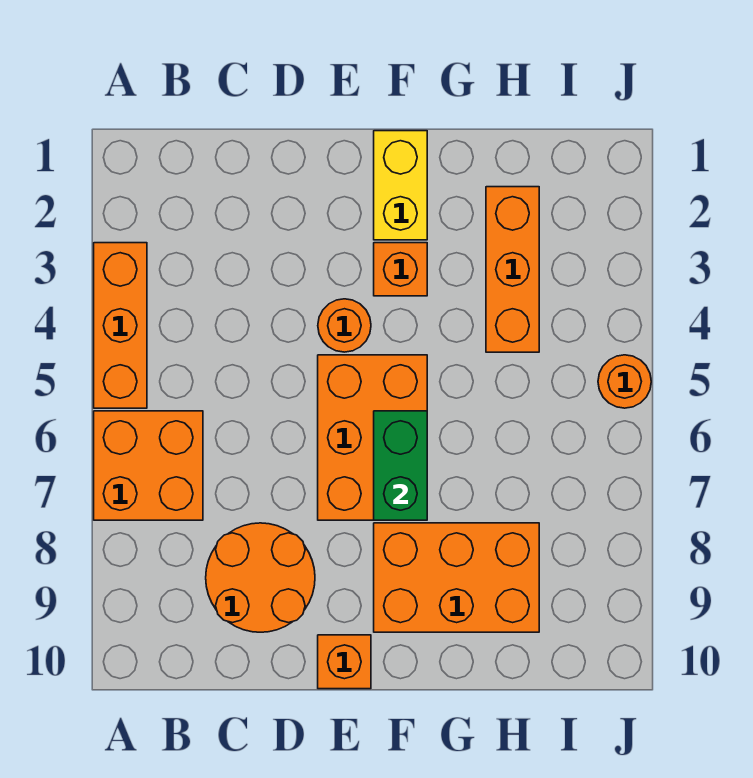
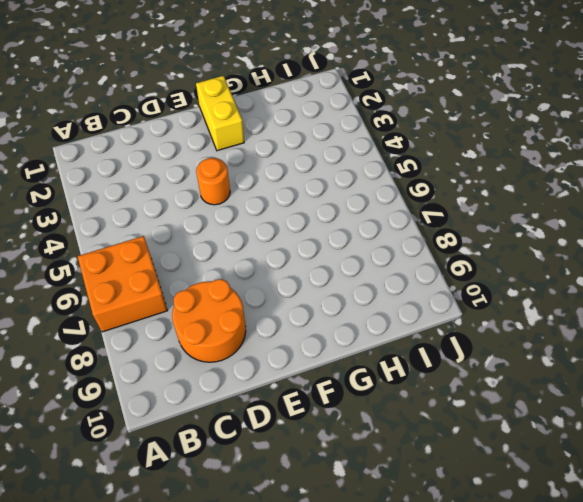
none -> orange 1x3 brick [94,243,147,408]
none -> orange 2x3 brick [318,355,427,520]
none -> orange 1x1 brick [318,635,371,689]

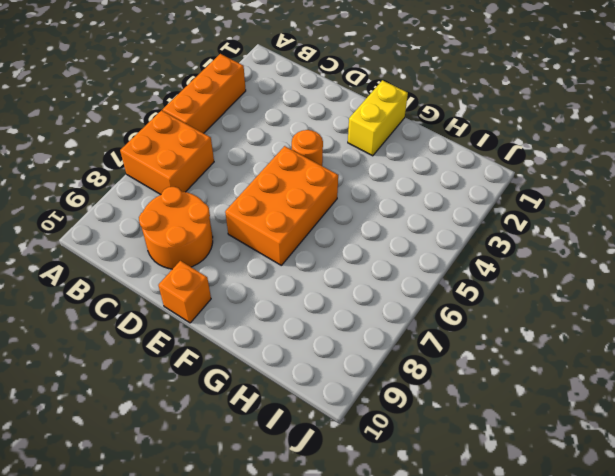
none -> orange 1x1 brick [374,243,427,296]
none -> orange 2x3 brick [374,523,539,632]
none -> orange 1x3 brick [486,187,539,352]

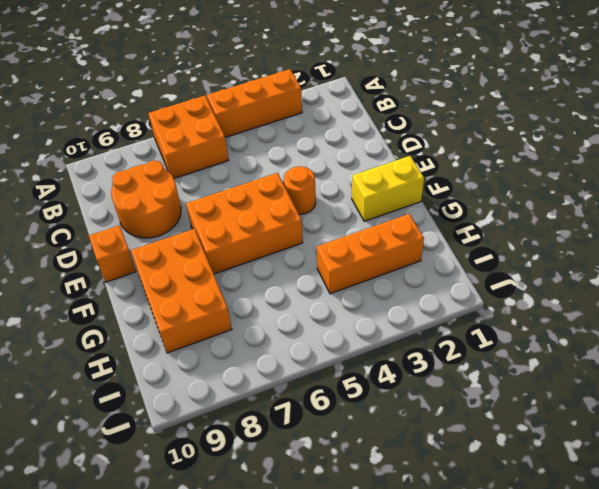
none -> orange 1x1 brick [374,243,427,296]
none -> orange 1x1 round brick [598,355,651,408]
none -> green 1x2 brick [374,411,427,520]

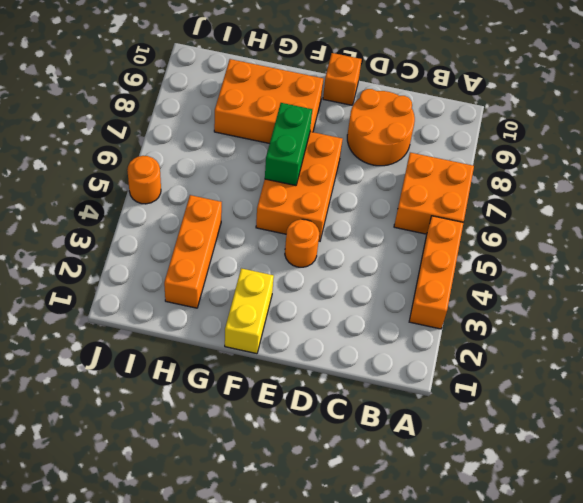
none -> orange 1x1 brick [374,243,427,296]

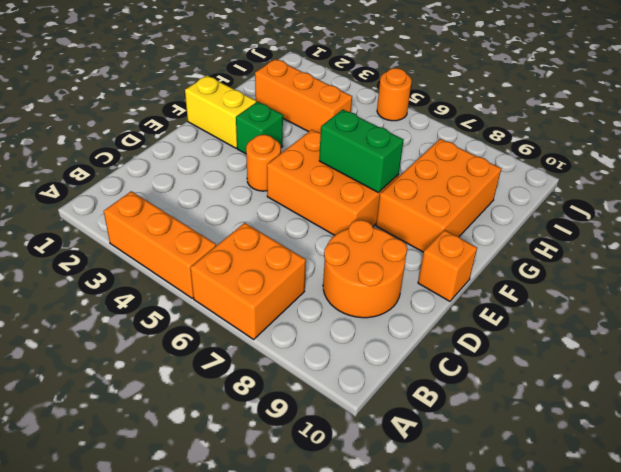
green 1x1 brick [236,102,283,154] -> orange 1x1 brick [374,243,427,296]

